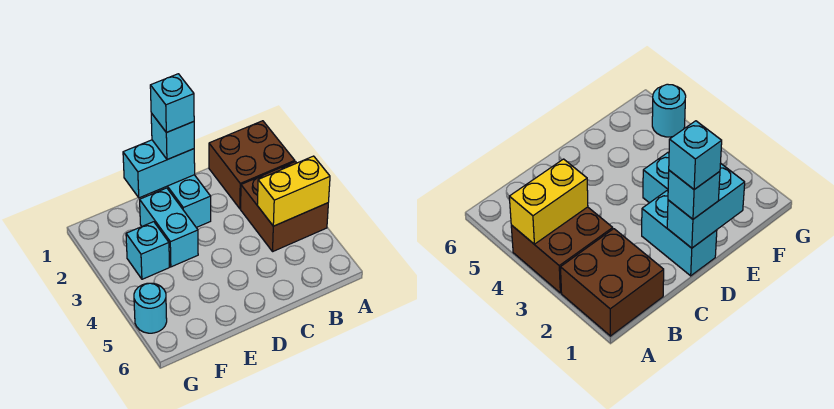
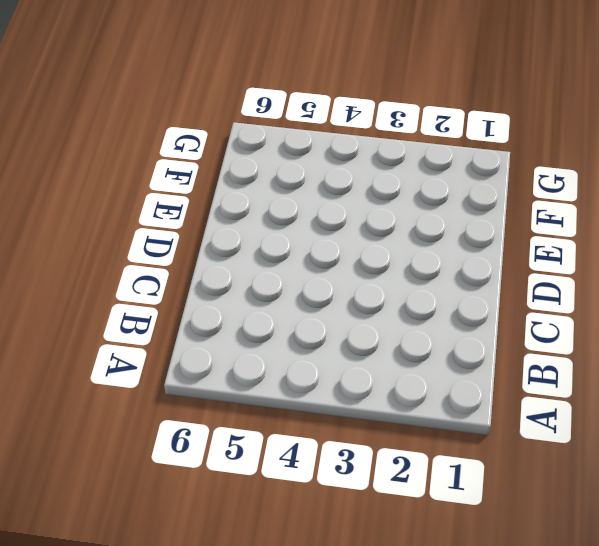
none -> brown 2x2 brick [209,121,295,209]
none -> brown 2x2 brick [241,162,328,251]

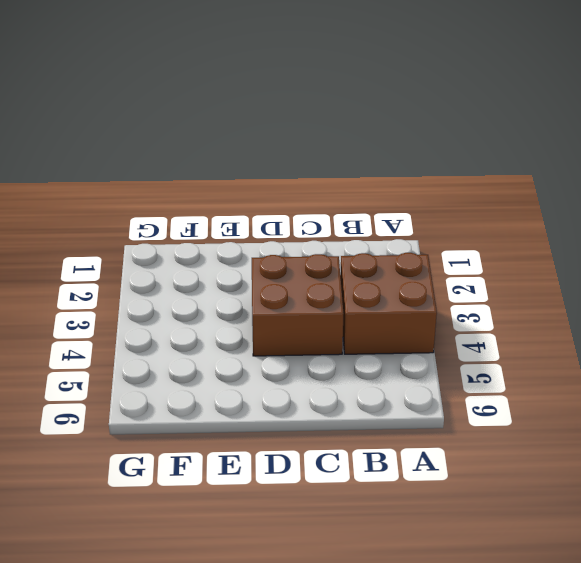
brown 2x2 brick [252,254,343,356] -> brown 2x2 brick moved to [209,121,295,209]
none -> cyan 1x2 brick [154,175,211,228]
none -> cyan 1x2 brick [140,188,198,267]

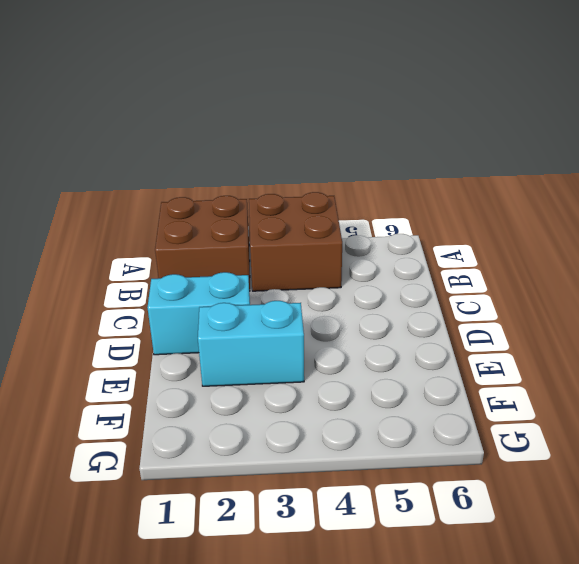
none -> cyan 1x1 brick [126,222,169,279]
none -> cyan 1x1 round brick [134,283,167,333]

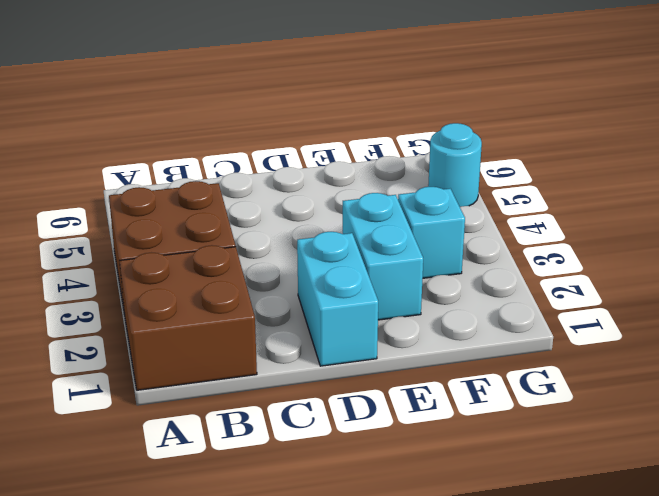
none -> yellow 1x2 brick [257,156,330,226]
none -> cyan 1x2 brick [123,140,195,198]

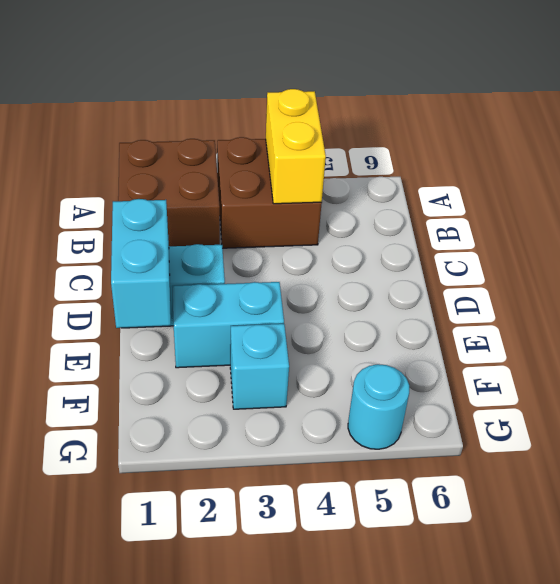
none -> cyan 1x1 brick [151,113,194,160]
none -> cyan 1x1 brick [150,74,194,133]

